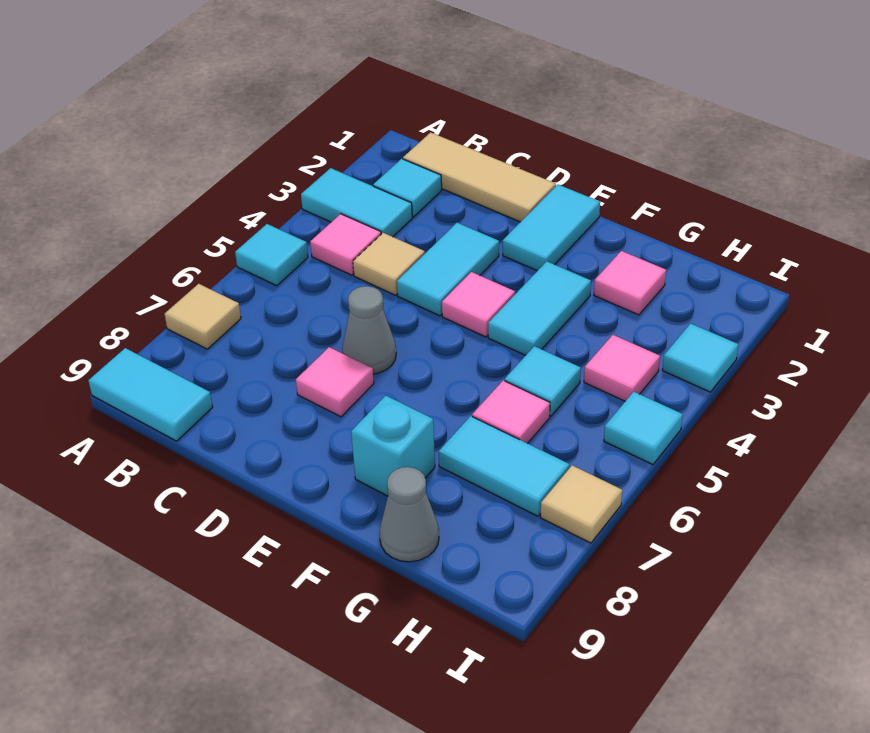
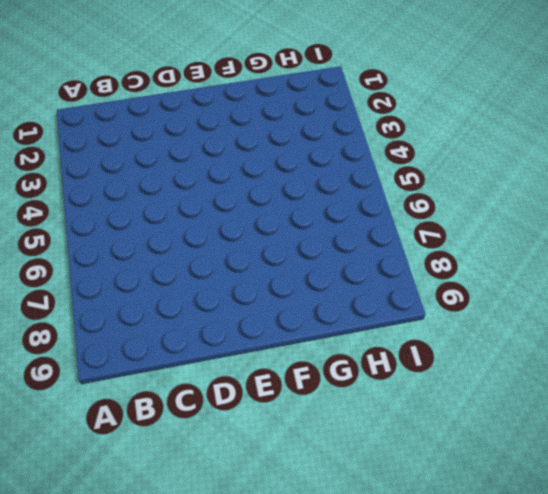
none -> cyan 1x2 tile [301,168,412,237]
none -> cyan 1x1 tile [235,224,308,286]
none -> tan 1x1 tile [165,284,241,349]

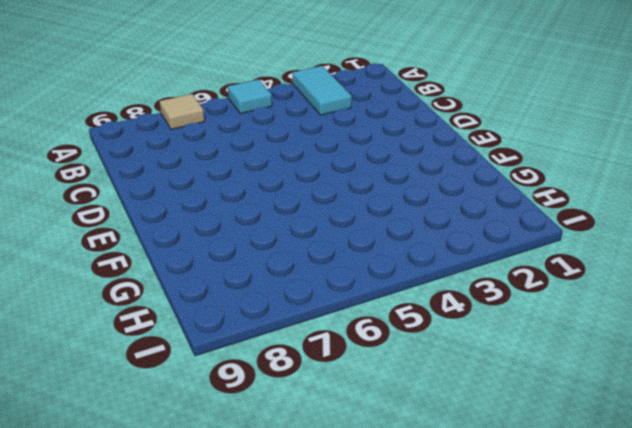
none -> cyan 1x2 tile [88,348,213,441]
none -> tan 1x3 tile [403,132,556,222]
none -> cyan 1x1 tile [373,159,442,217]

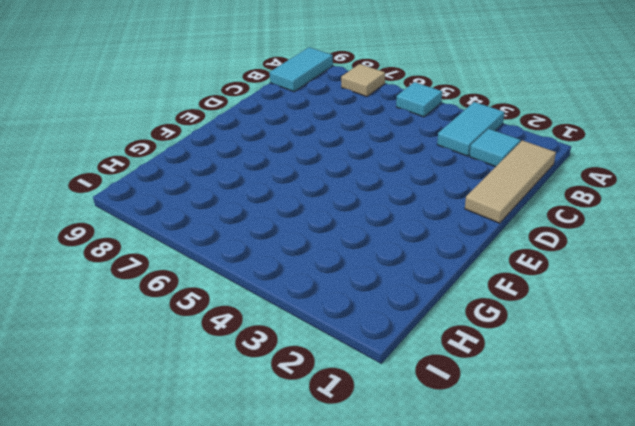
none -> pink 1x1 tile [310,214,381,275]
none -> tan 1x1 tile [353,233,425,295]
none -> cyan 1x2 tile [397,223,499,316]

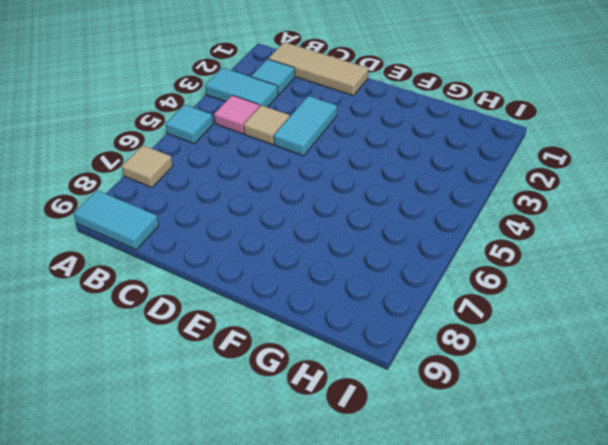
none -> grey 1x1 cone [342,286,396,374]
none -> pink 1x1 tile [296,347,374,417]
none -> cyan 1x2 tile [503,185,600,271]

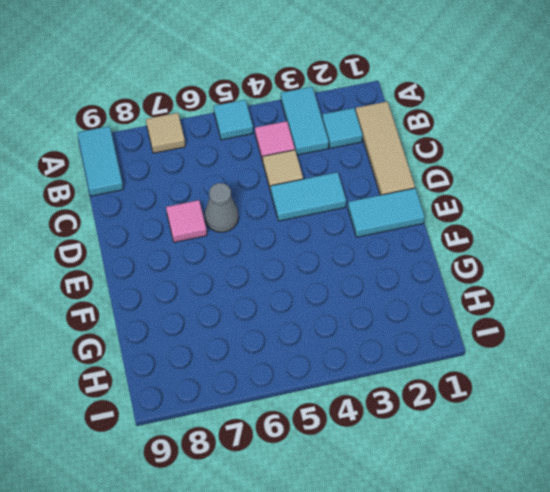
none -> pink 1x1 tile [442,272,515,337]
none -> cyan 1x2 tile [488,261,591,355]
none -> cyan 1x1 brick [351,396,435,496]

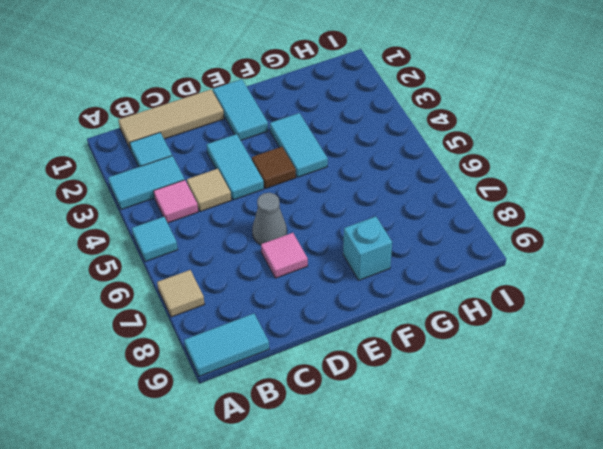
brown 1x1 tile [252,147,296,189] -> pink 1x1 tile [442,272,515,337]
none -> pink 1x1 tile [594,251,666,315]
none -> cyan 1x1 tile [505,346,581,416]
none -> pink 1x1 tile [472,380,550,443]

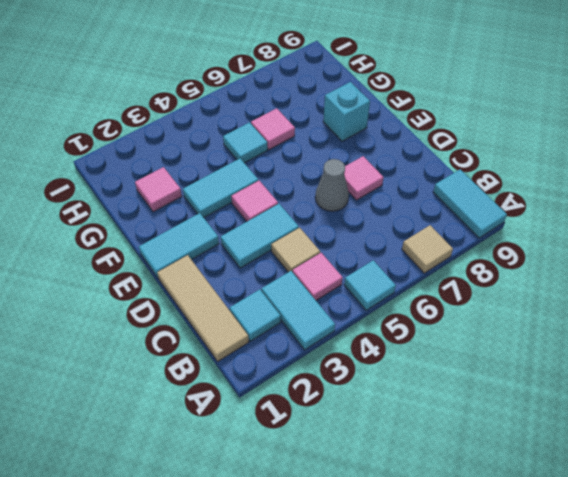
none -> cyan 1x2 tile [439,416,570,516]
none -> grey 1x1 cone [379,467,439,562]
none -> pink 1x1 tile [584,335,660,401]

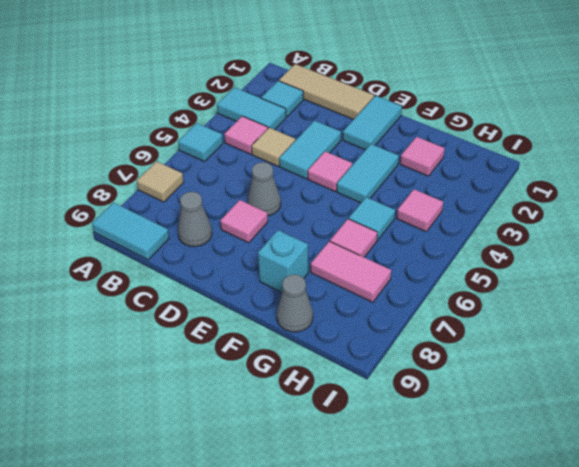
grey 1x1 cone [178,192,212,247] -> none
pink 1x2 tile [311,241,391,302] -> cyan 1x2 tile [439,416,570,516]
none -> cyan 1x1 tile [662,323,738,392]
none -> cyan 1x1 tile [604,392,683,465]
none -> tan 1x1 tile [541,465,622,543]

